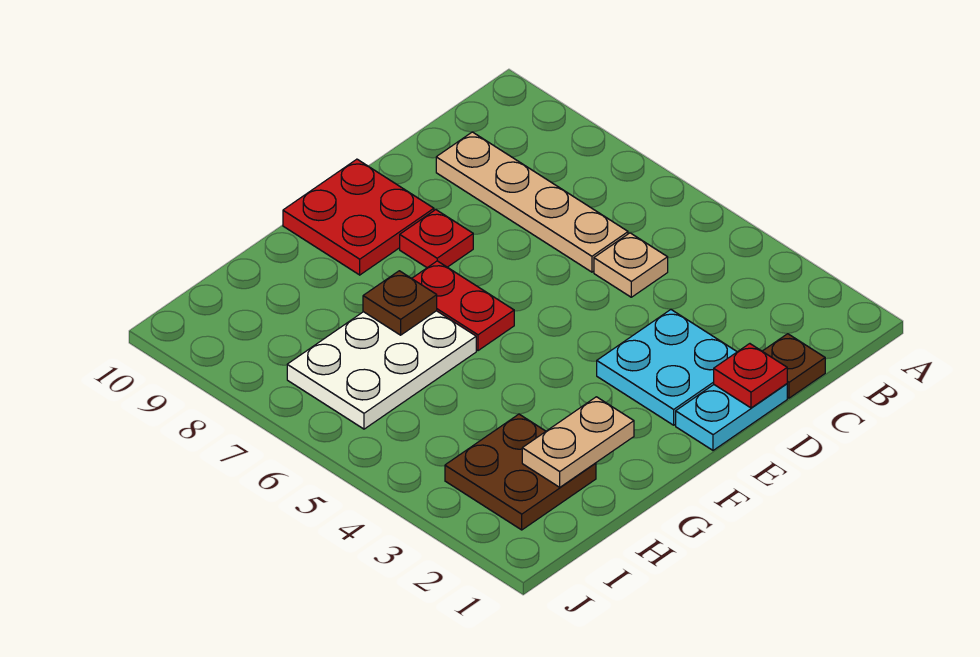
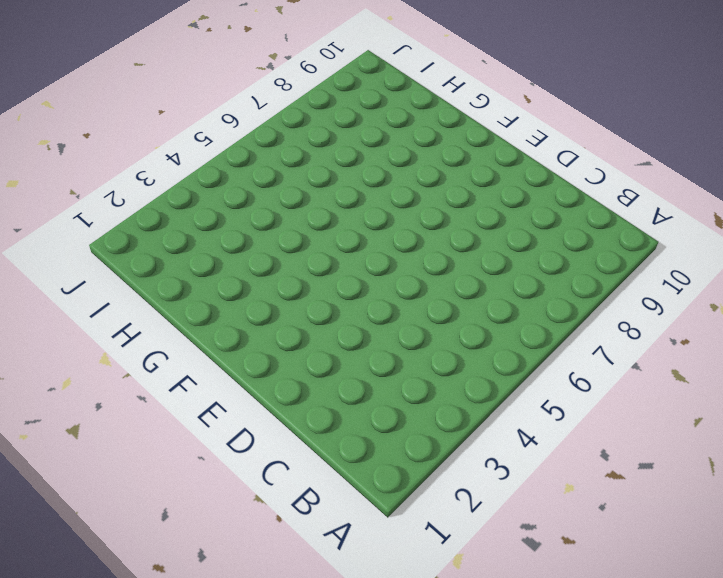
none -> brown 1x1 plate [762,334,825,398]
none -> tan 1x1 plate [594,233,668,297]
none -> tan 1x4 plate [436,132,628,272]

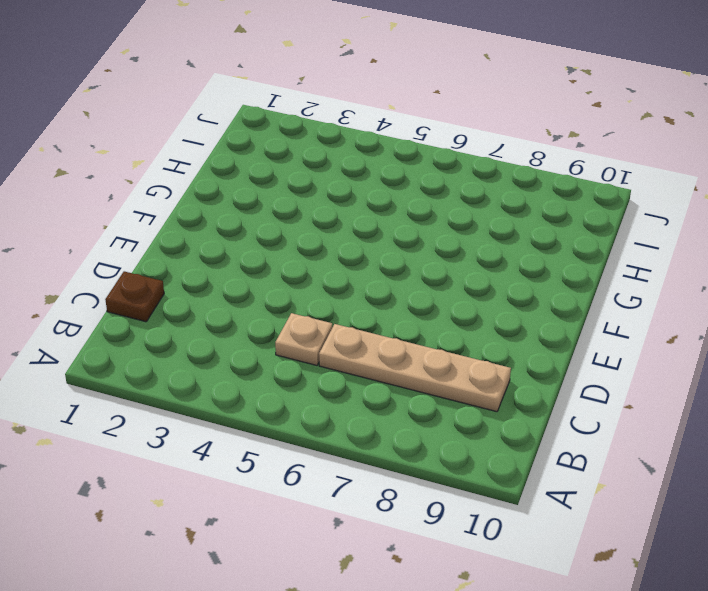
none -> cyan 1x2 plate [676,384,787,450]
none -> cyan 2x2 plate [597,310,737,425]
none -> red 1x1 plate [400,210,473,268]

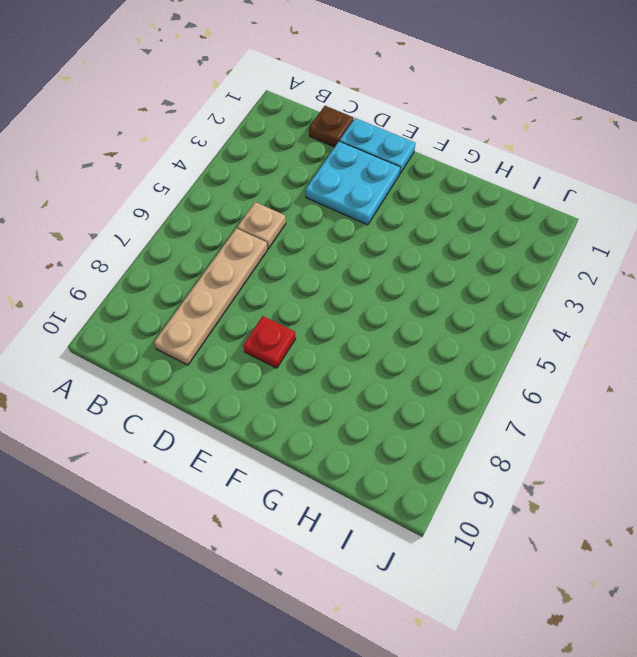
none -> red 2x2 plate [283,159,434,275]
none -> red 1x2 plate [412,261,514,351]
none -> white 2x3 plate [287,311,476,429]

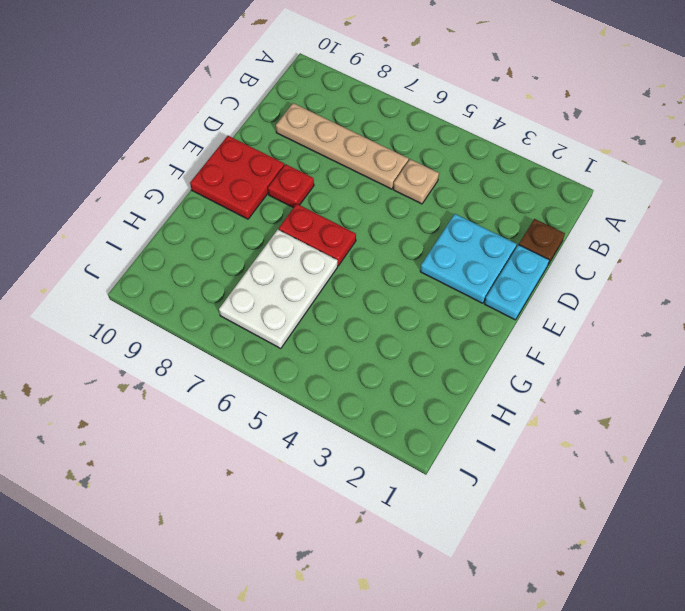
none -> brown 2x2 plate [445,414,596,530]
none -> red 1x1 plate [714,344,787,408]
none -> tan 1x2 plate [522,397,634,487]

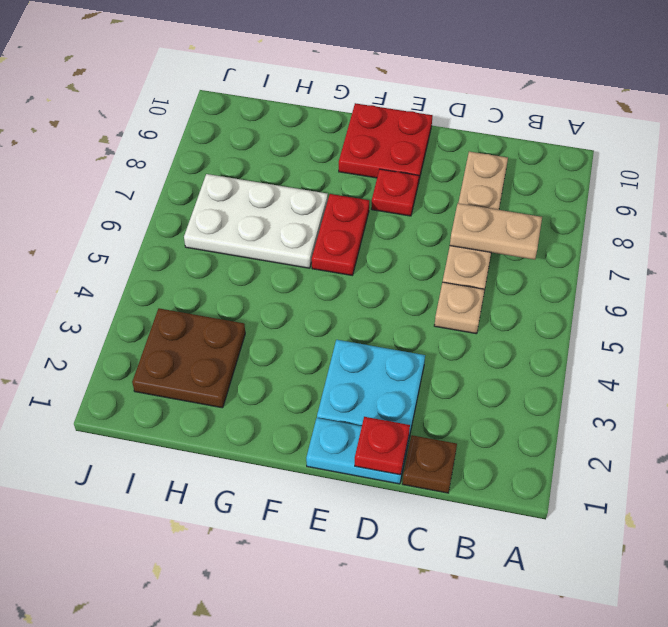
tan 1x2 plate [450,203,542,260] -> tan 1x2 plate moved to [522,397,634,487]
none -> brown 1x1 plate [363,271,437,335]

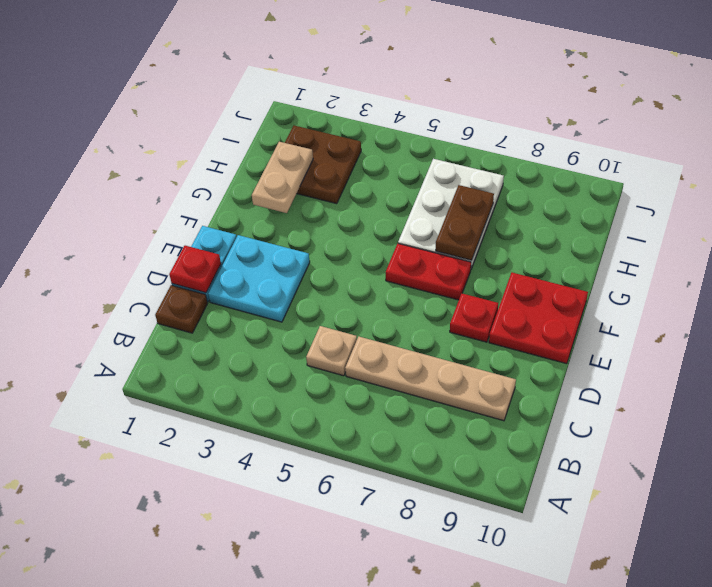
brown 1x2 plate [436,185,494,260] -> brown 1x1 plate [363,271,437,335]

